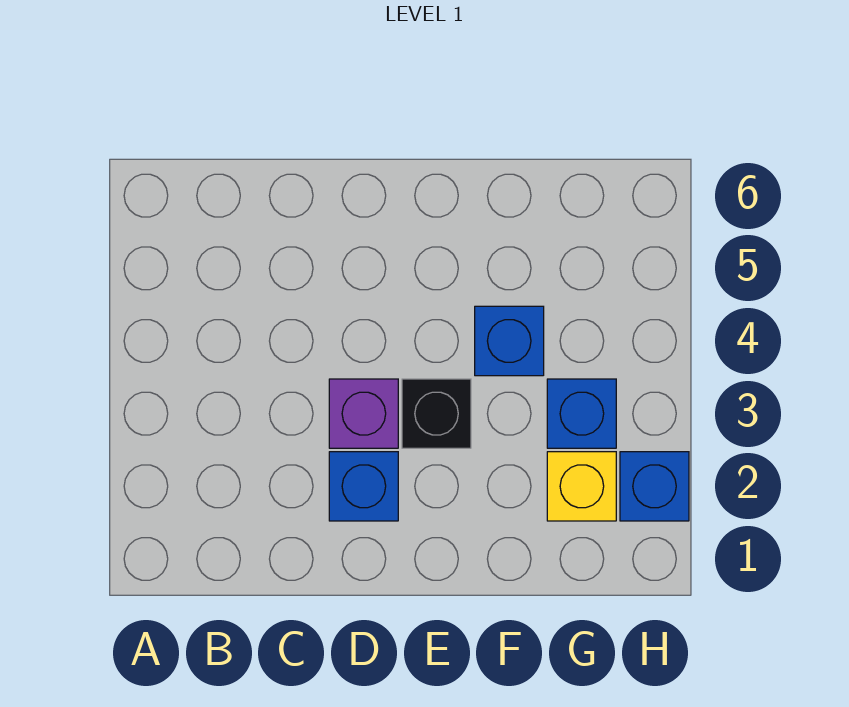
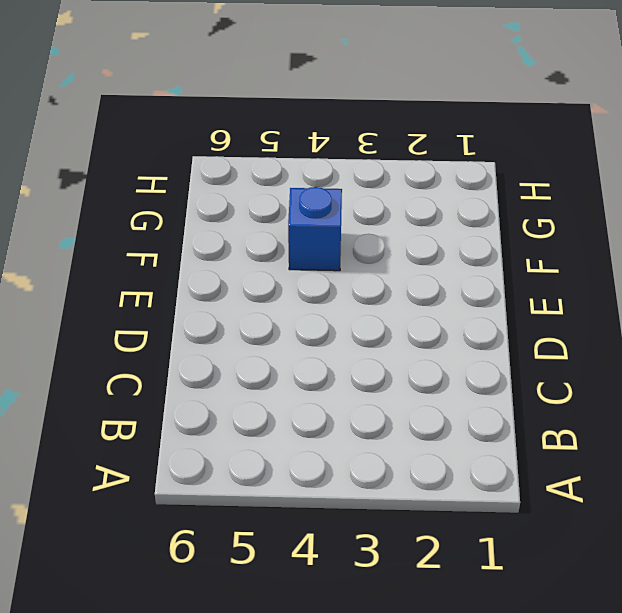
none -> blue 1x1 brick [329,452,398,521]
none -> purple 1x1 brick [329,379,398,448]

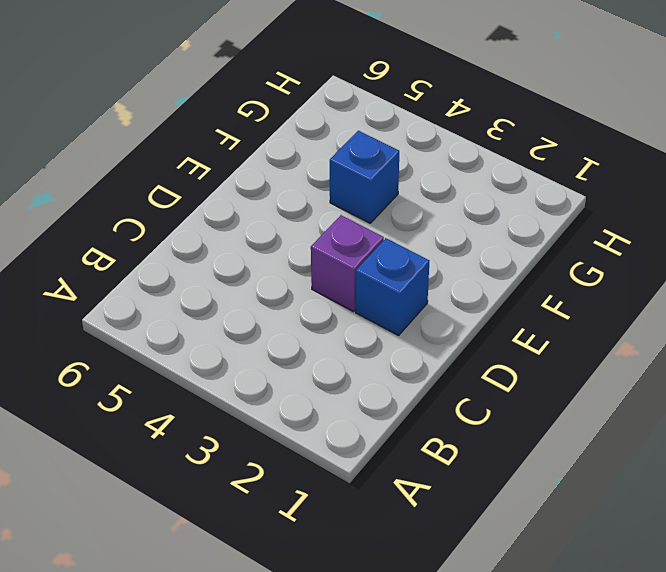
none -> black 1x1 brick [402,379,471,448]
none -> yellow 1x1 brick [547,452,616,521]

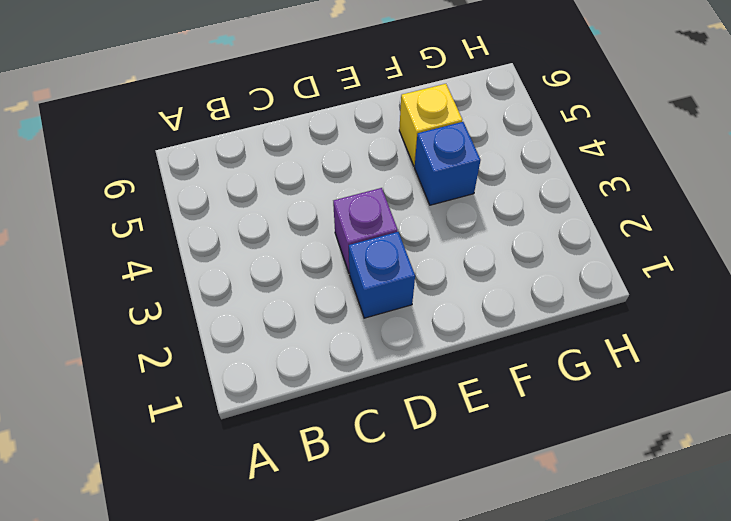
yellow 1x1 brick [399,84,462,166] -> yellow 1x1 brick moved to [547,452,616,521]
none -> black 1x1 brick [402,379,471,448]
none -> blue 1x1 brick [547,379,616,448]

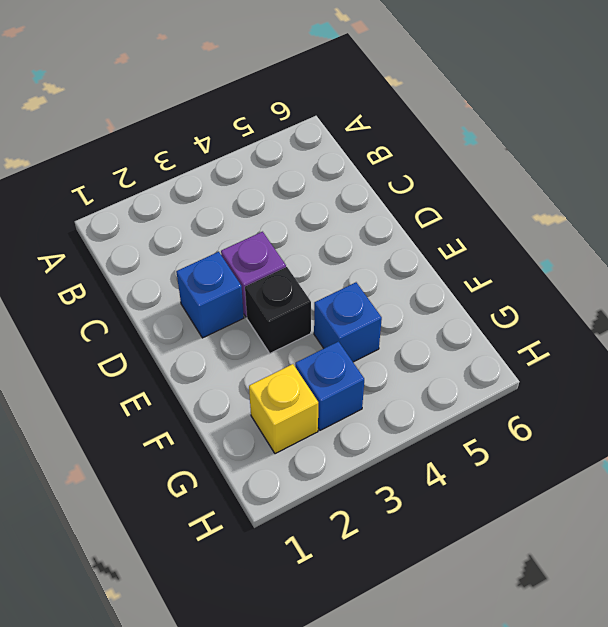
none -> blue 1x1 brick [620,452,689,521]

